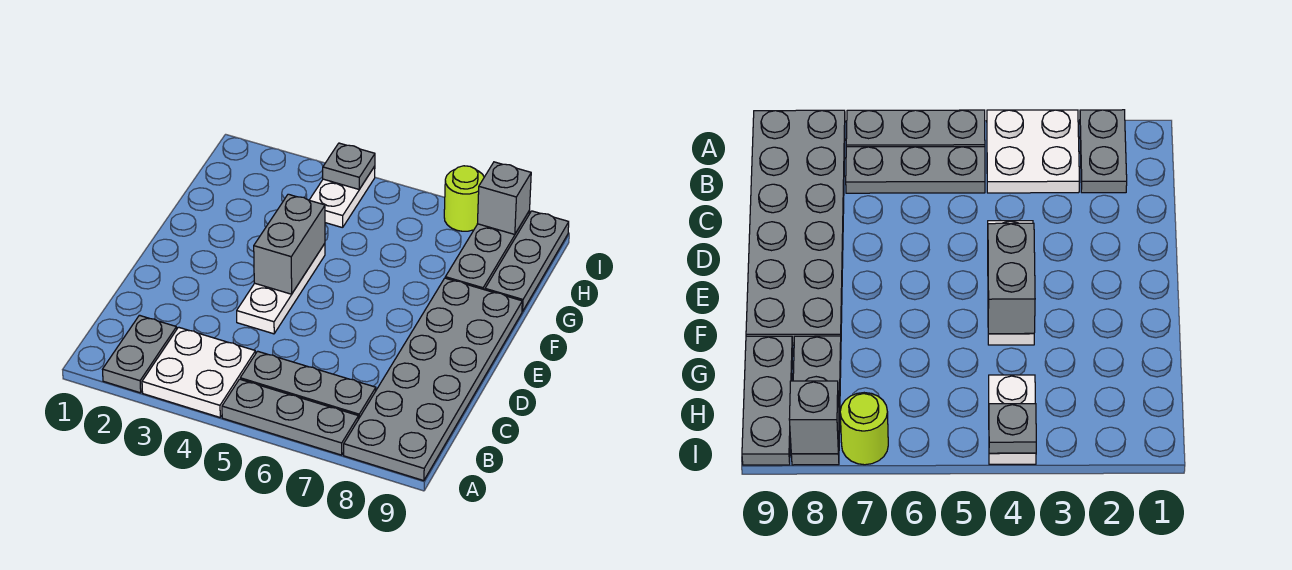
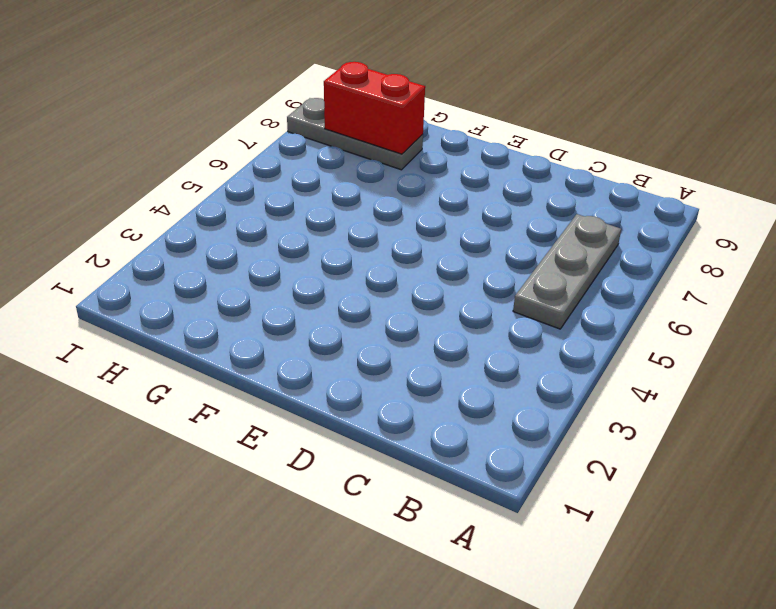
red 1x2 brick [324,62,425,154] -> none
none -> grey 1x2 plate [102,315,177,393]
none -> white 2x2 plate [142,327,256,417]
none -> grey 1x3 plate [222,379,358,455]

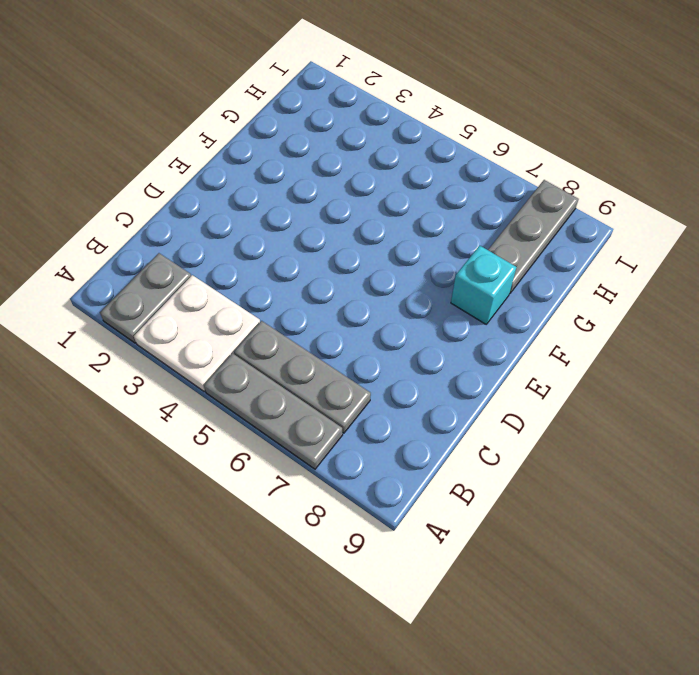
cyan 1x1 brick [451,246,516,324] -> grey 2x6 plate [344,278,522,481]
none -> white 1x3 plate [237,244,325,334]
none -> grey 1x3 plate [485,211,569,312]
none -> white 1x2 plate [310,166,375,228]

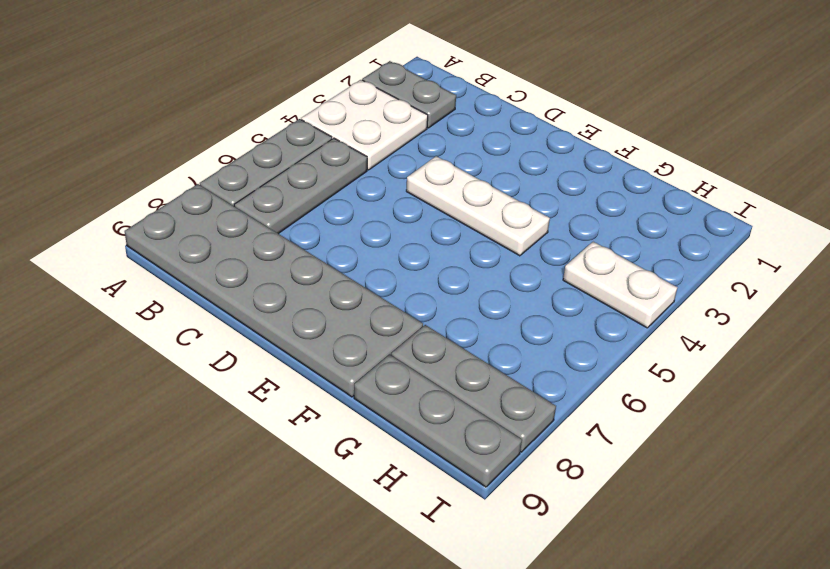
none -> lime 1x1 round brick [444,166,484,231]
none -> grey 1x2 brick [254,194,325,294]
none -> grey 1x1 plate [323,143,375,189]

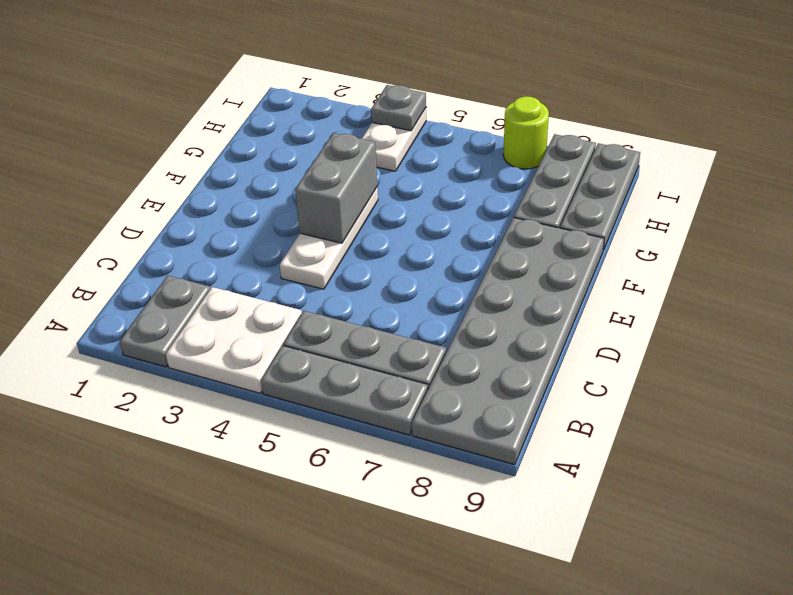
none -> grey 1x1 brick [478,162,531,234]

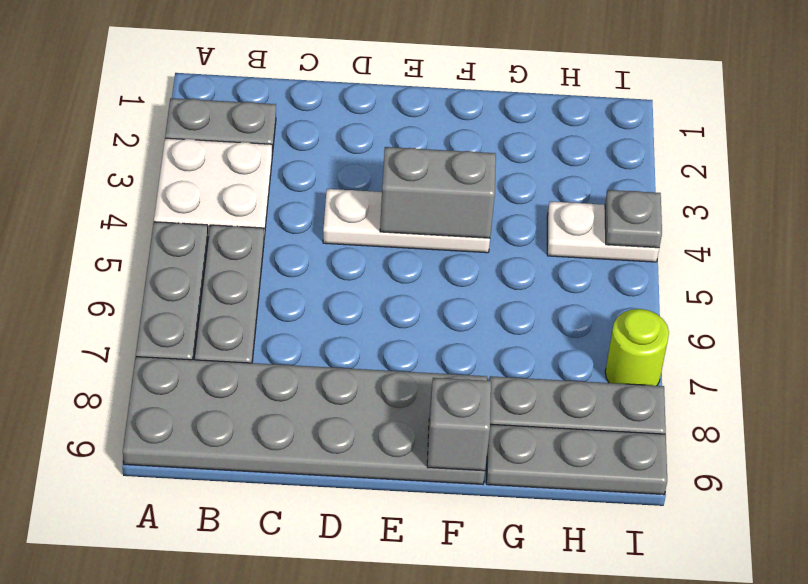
grey 1x1 brick [427,378,491,471] -> grey 1x1 brick moved to [478,162,531,234]

